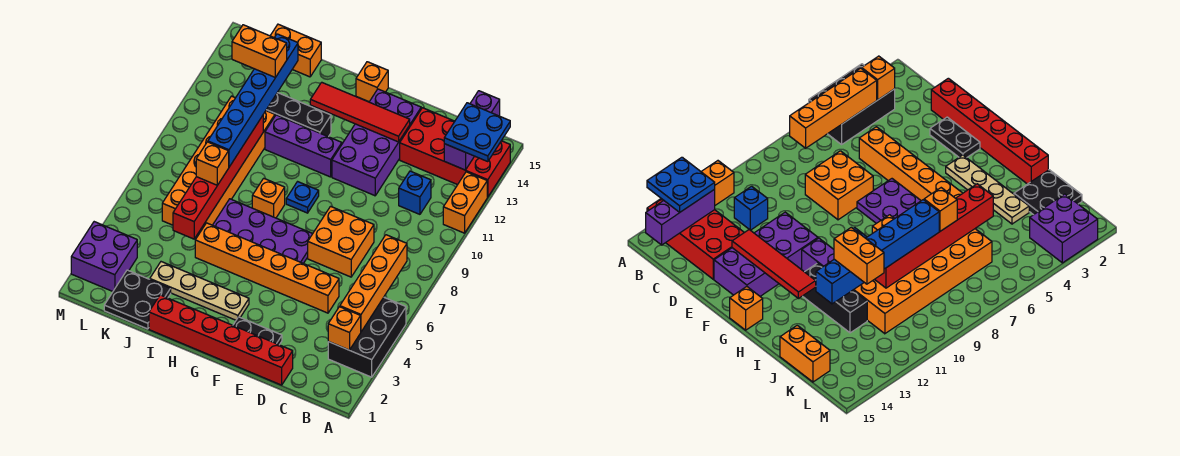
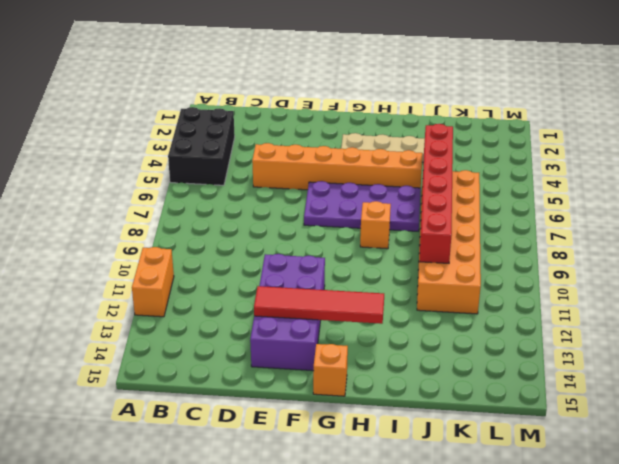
none -> red 2x4 brick [400,108,510,197]
none -> blue 1x1 brick [399,171,431,214]
none -> red 1x6 brick [149,295,293,385]

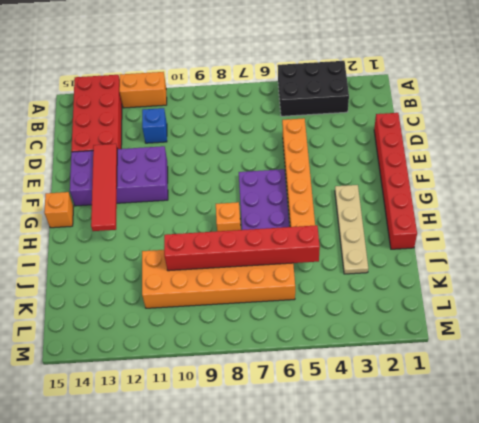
none -> orange 2x2 brick [308,206,374,277]
none -> black 1x2 plate [233,317,282,345]
none -> blue 1x1 plate [286,182,319,213]

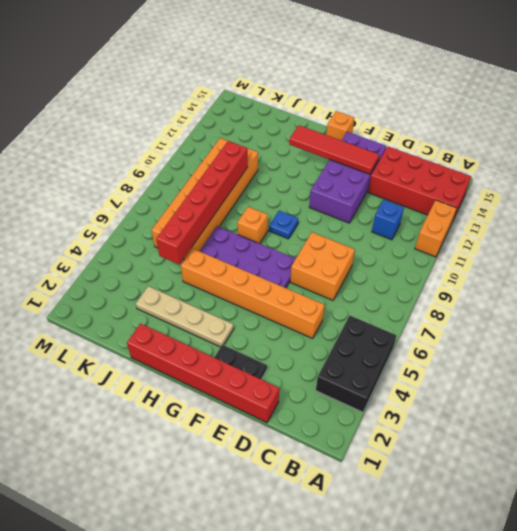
none -> purple 1x3 brick [265,115,342,177]
none -> black 1x3 brick [266,93,331,137]
none -> black 2x2 plate [104,270,171,329]

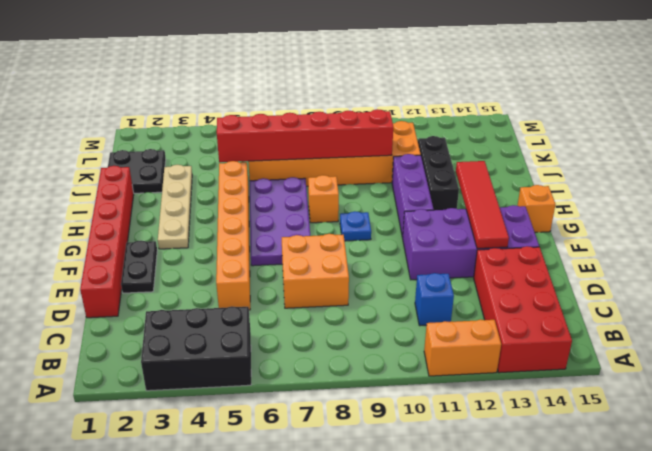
none -> orange 1x2 brick [270,24,321,77]
none -> purple 2x2 brick [71,222,137,291]
none -> orange 1x1 brick [328,307,361,350]

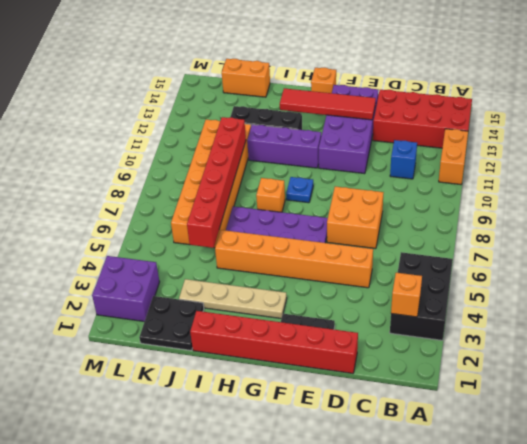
none -> orange 1x4 brick [340,235,407,332]
none -> purple 1x3 brick [444,91,500,170]
none -> blue 2x2 plate [444,103,510,162]

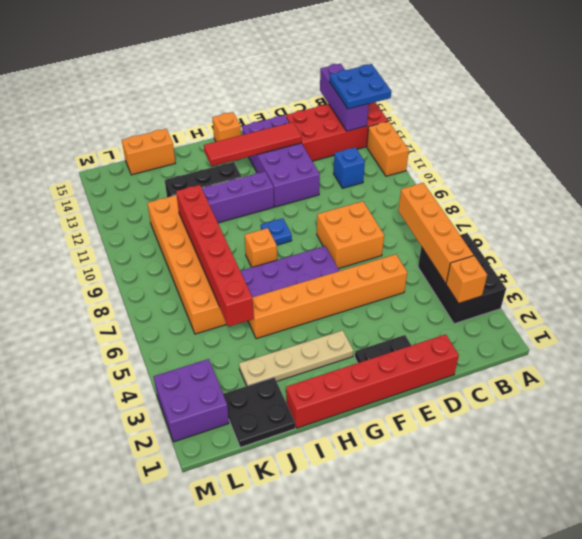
none -> orange 1x1 brick [196,142,229,185]
none -> blue 1x6 brick [208,34,298,167]
none -> orange 1x2 brick [232,25,287,77]

